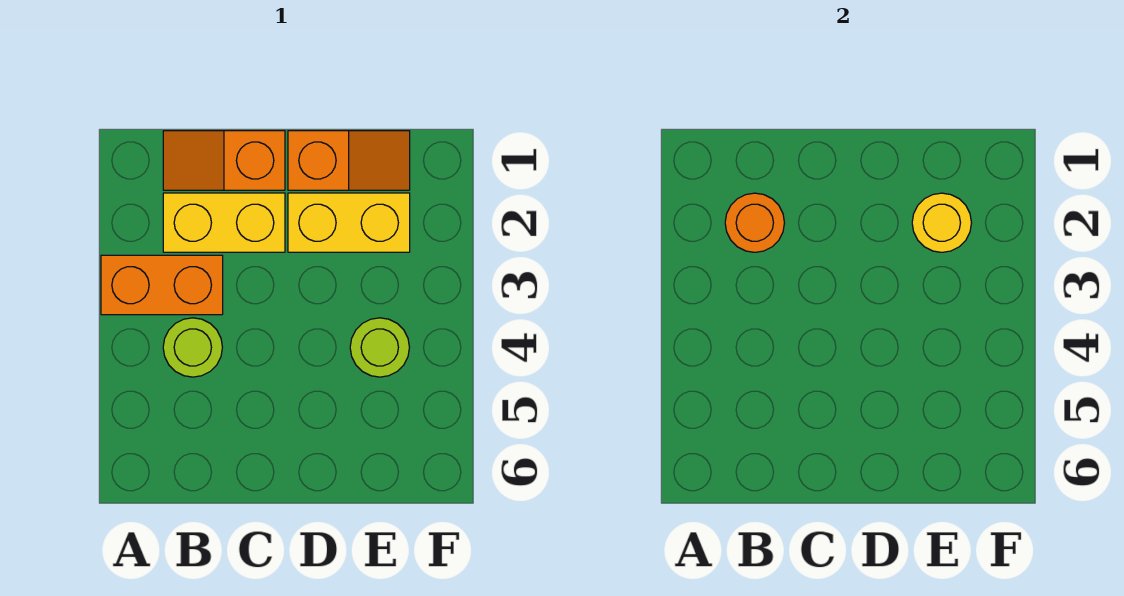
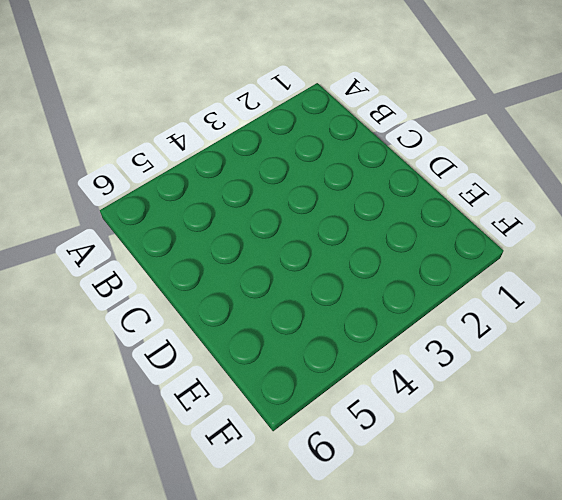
none -> orange 1x2 brick [101,255,223,315]
none -> orange 1x2 slope [163,131,285,190]

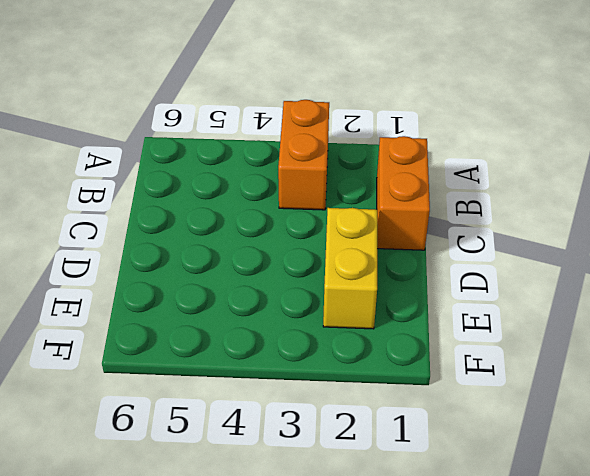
orange 1x2 brick [377,136,430,250] -> orange 1x2 slope [163,131,285,190]
none -> yellow 1x2 brick [163,193,285,252]
none -> lime 1x1 round brick [163,318,222,377]

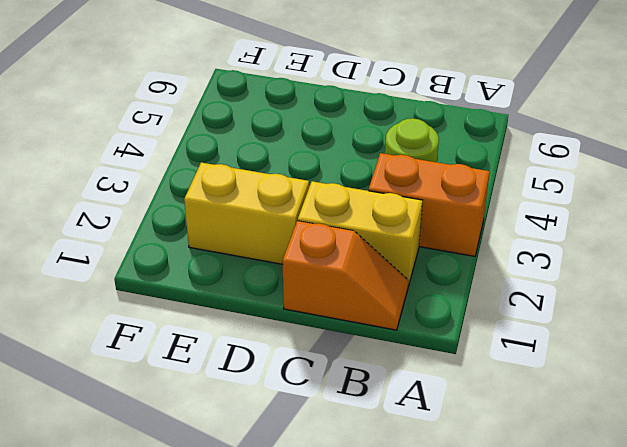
none -> orange 1x2 slope [288,131,410,190]
none -> lime 1x1 round brick [350,318,409,377]

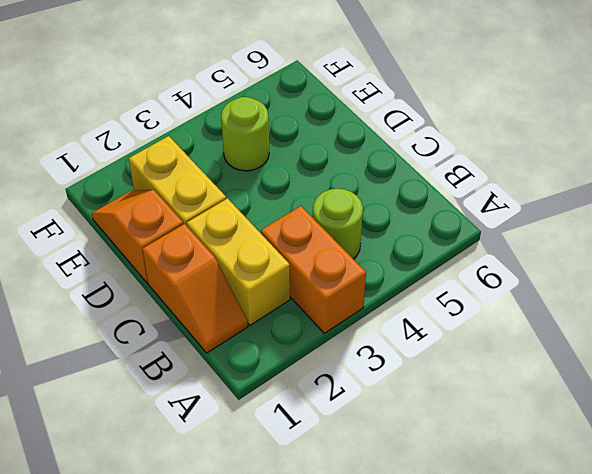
none -> orange 1x1 round brick [725,193,784,252]
none -> yellow 1x1 round brick [912,193,971,252]

